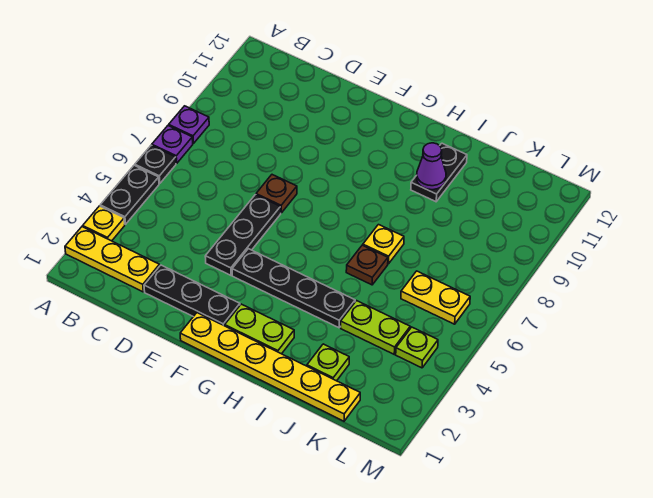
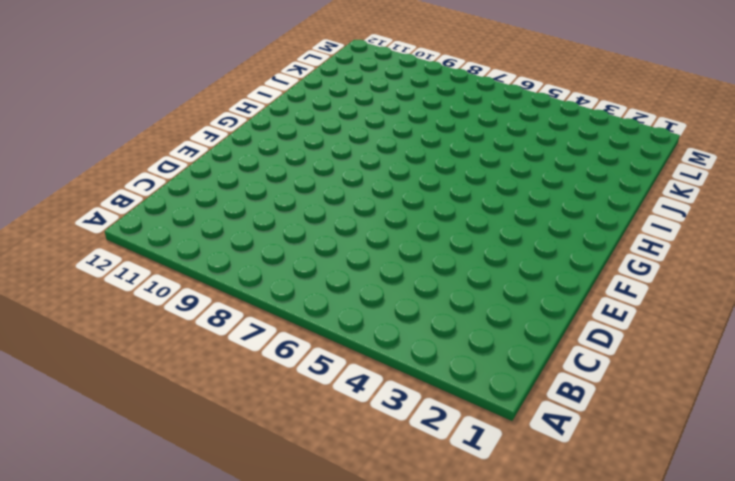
none -> yellow 1x3 plate [65,227,160,292]
none -> yellow 1x1 plate [83,206,125,241]
none -> black 1x2 plate [100,165,159,224]

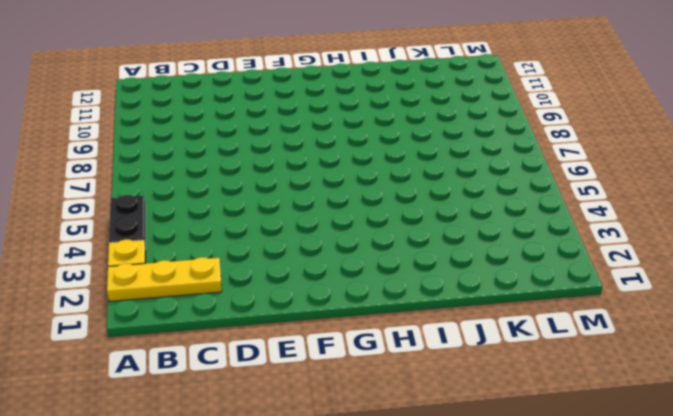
none -> black 1x1 plate [135,145,176,184]
none -> purple 1x1 plate [152,126,193,163]
none -> purple 1x1 plate [169,106,209,144]

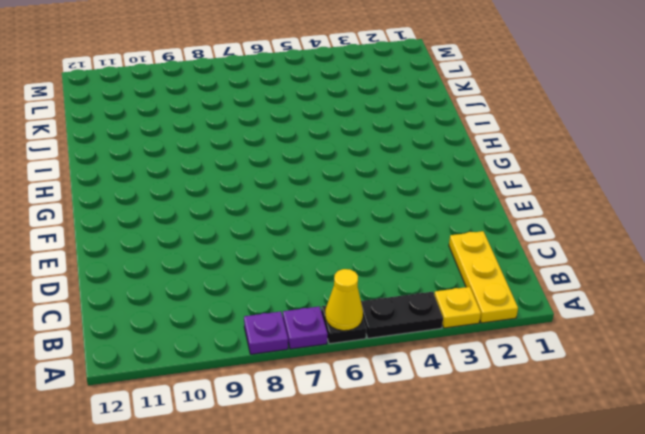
yellow 1x1 cone [325,269,363,331] -> none
none -> black 1x3 plate [144,265,240,326]
none -> black 1x3 plate [205,195,281,275]
none -> brown 1x1 plate [256,175,297,213]

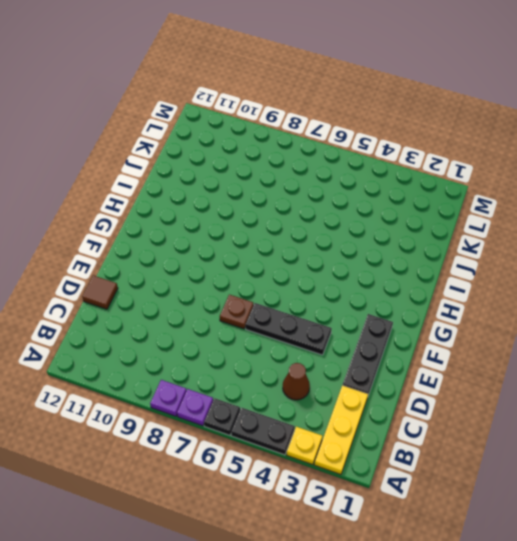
brown 1x1 cone [283,363,310,400] -> none
brown 1x1 tile [82,275,118,309] -> none
none -> yellow 1x6 plate [180,313,360,421]
none -> black 1x4 plate [232,249,355,328]
none -> lime 1x2 plate [225,304,294,354]

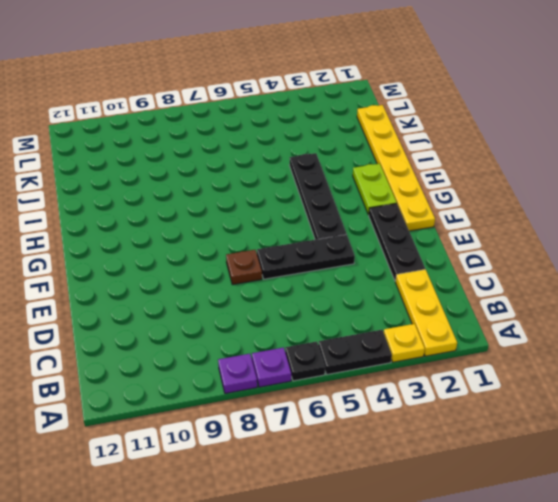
none -> brown 1x1 plate [346,245,388,285]
none -> yellow 1x1 plate [363,225,404,264]
none -> black 1x2 plate [411,143,467,202]

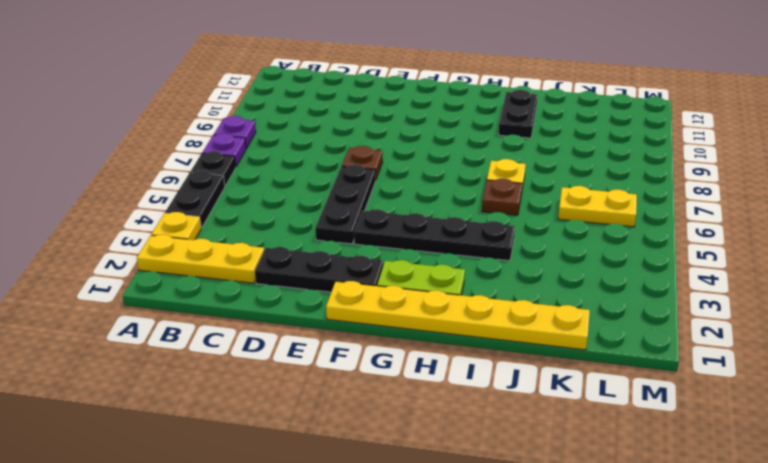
none -> lime 1x1 plate [307,344,349,381]
none -> lime 1x2 plate [341,301,410,354]
none -> lime 1x1 plate [396,327,438,368]

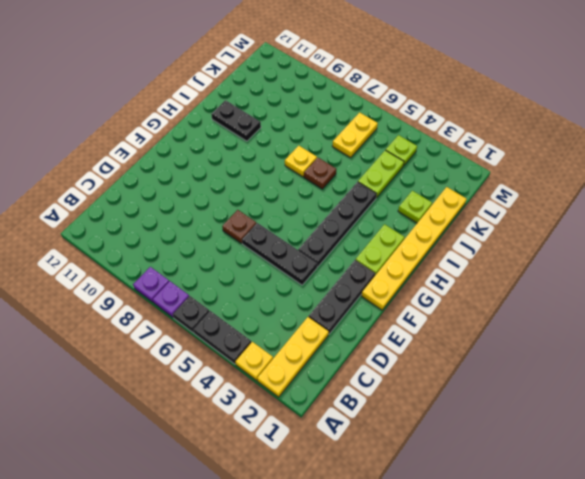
none -> purple 1x1 cone [417,143,446,190]

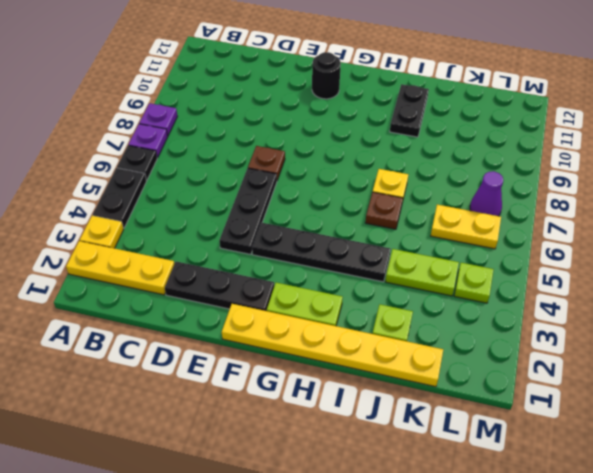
black 1x1 round brick [312,52,341,99] -> none
purple 1x1 cone [470,171,503,216] -> purple 1x1 cone moved to [417,143,446,190]

